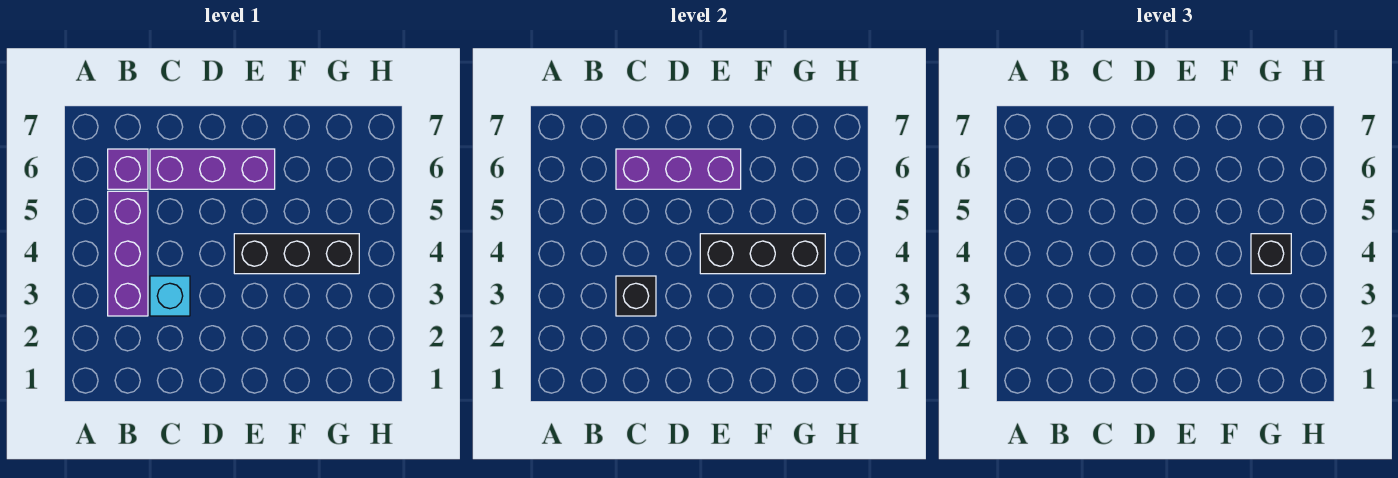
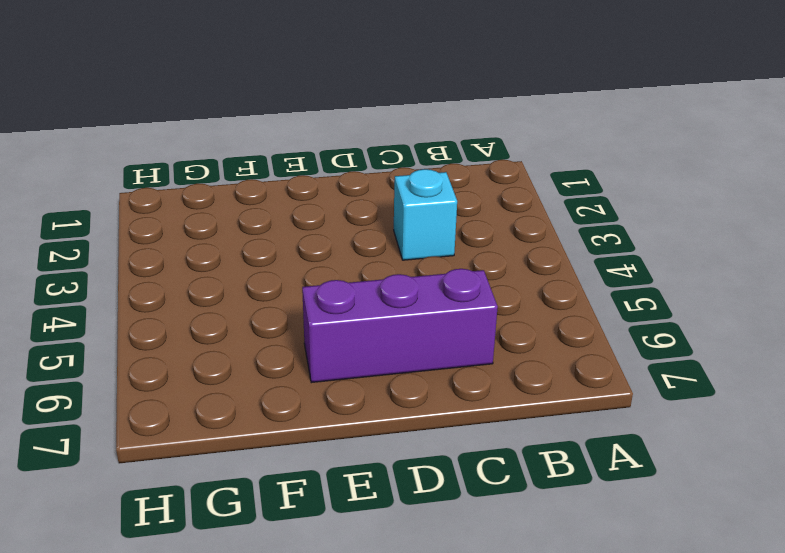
none -> purple 1x3 brick [108,191,148,316]
none -> purple 1x1 brick [108,149,148,189]

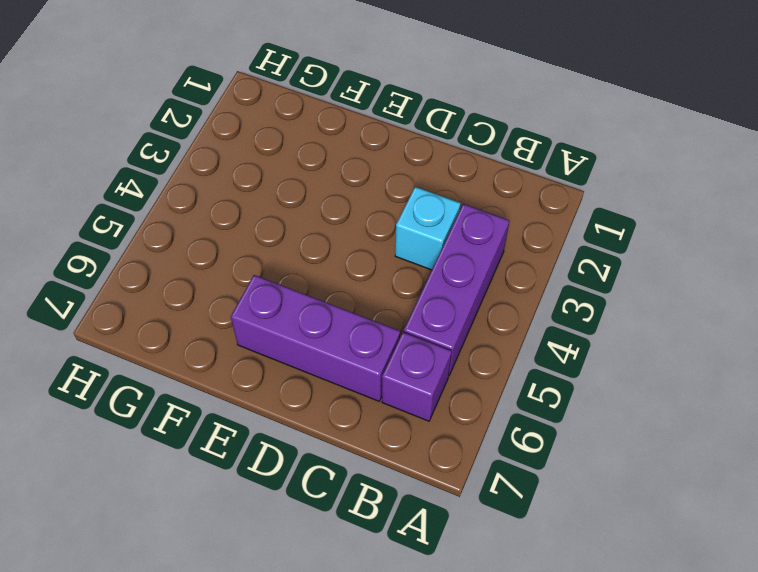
none -> black 1x3 brick [234,234,359,274]
none -> black 1x1 brick [616,276,656,316]

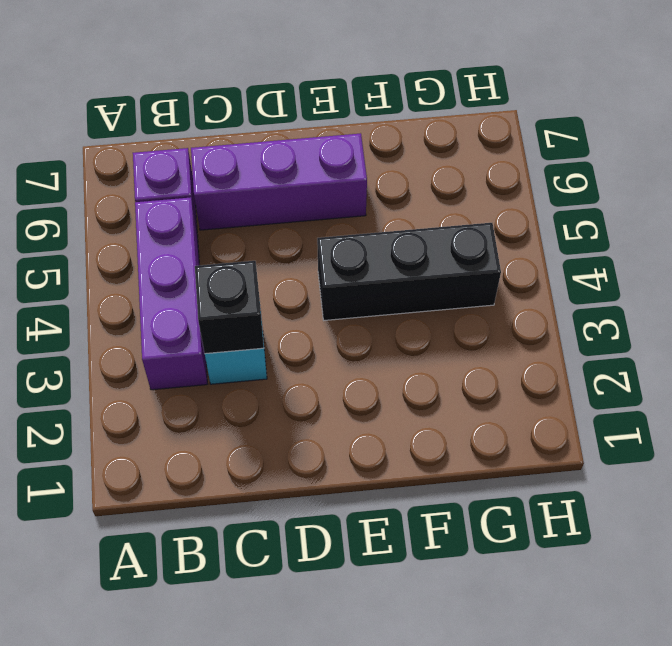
none -> purple 1x3 brick [616,149,741,189]
none -> black 1x3 brick [700,234,825,274]

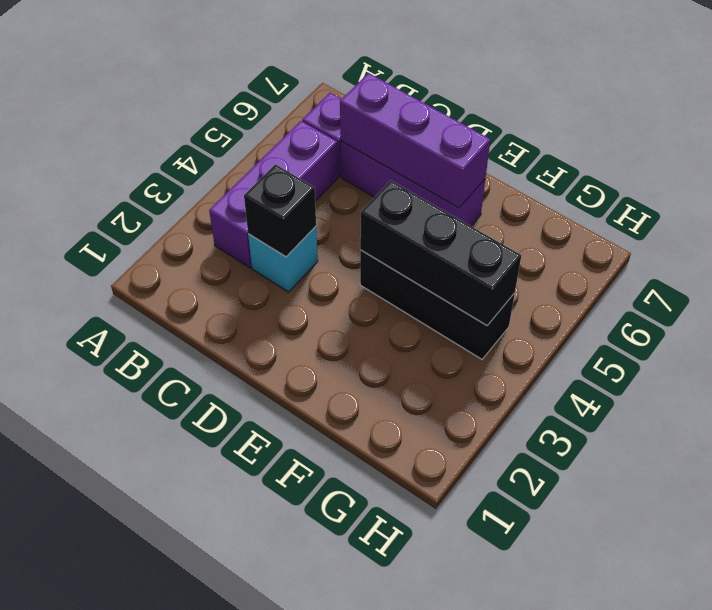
none -> black 1x1 brick [1251,234,1291,274]

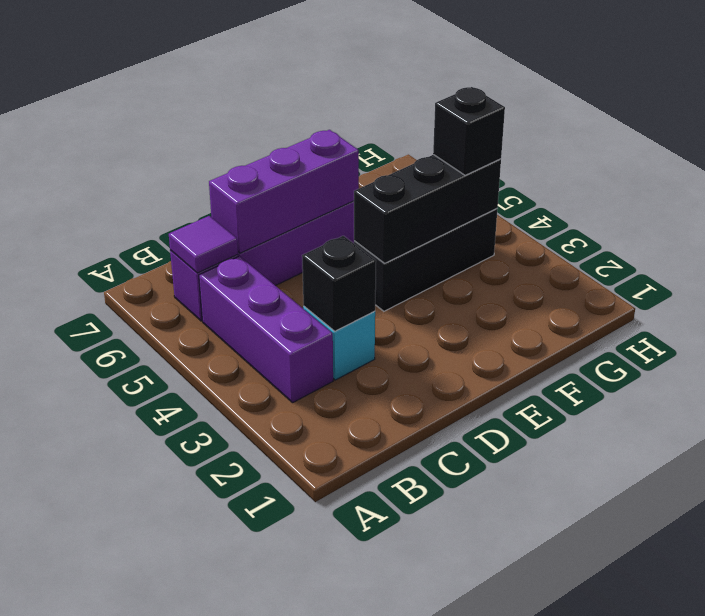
purple 1x1 tile [169,216,238,273] -> none

